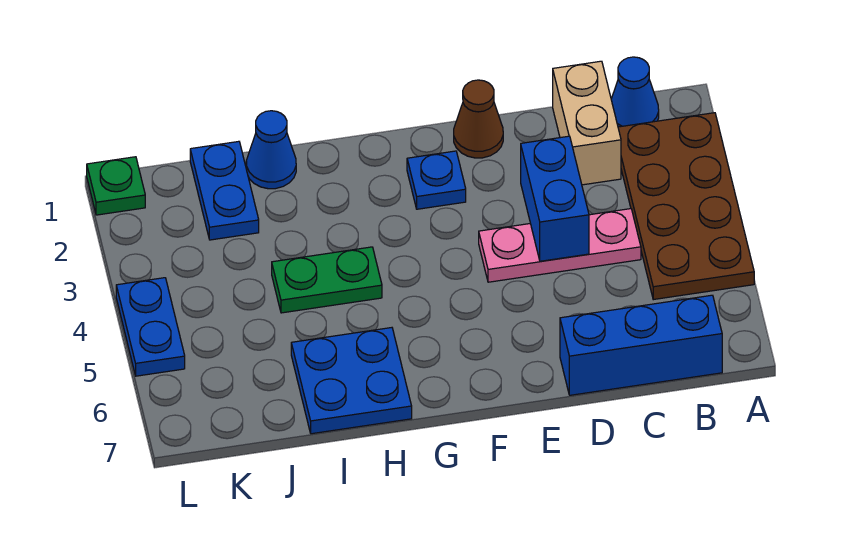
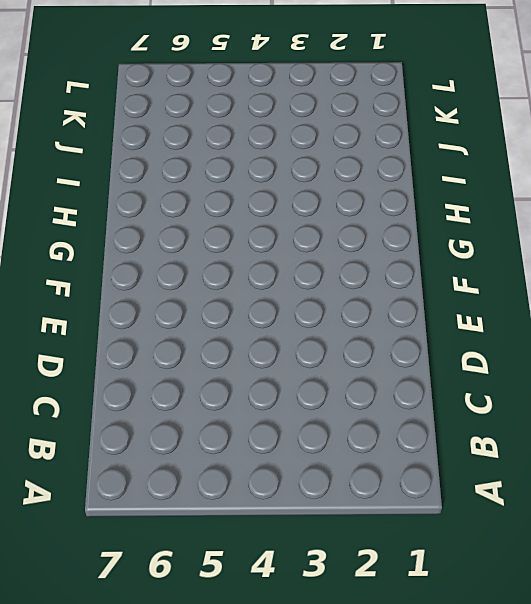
none -> brown 2x4 plate [618,113,754,300]
none -> blue 1x1 cone [611,57,659,127]
none -> blue 1x3 brick [560,295,722,395]

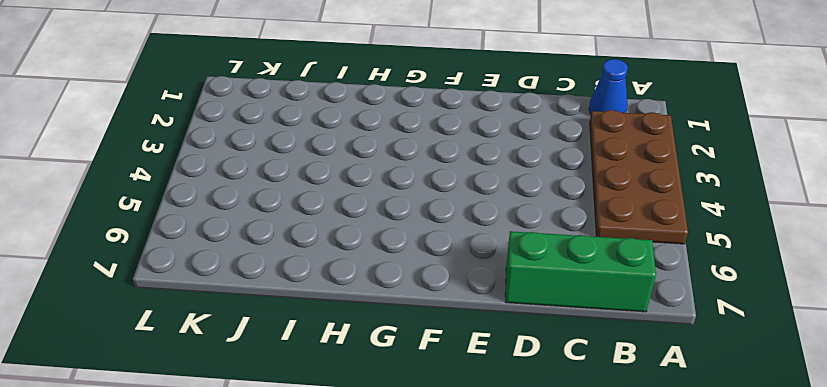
green 1x3 brick [505,231,656,312] -> blue 1x3 brick [560,295,722,395]
none -> tan 1x2 brick [553,61,621,185]
none -> pink 1x3 plate [479,209,641,282]
none -> brown 1x1 cone [454,80,503,158]

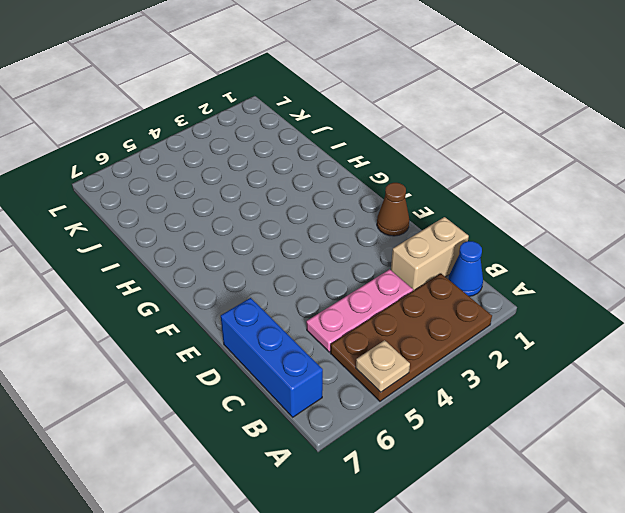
tan 1x1 plate [356,340,410,392] -> none
pink 1x3 plate [306,269,413,352] -> pink 1x3 plate turned to [479,209,641,282]
none -> blue 1x1 plate [407,151,466,209]
none -> green 1x2 plate [272,247,382,313]
none -> blue 2x2 plate [291,328,412,434]

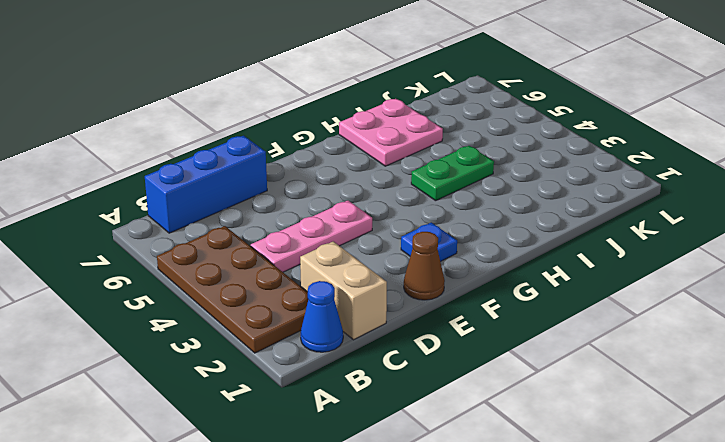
pink 2x2 plate [339,99,443,166] -> blue 2x2 plate [291,328,412,434]
none -> blue 1x1 cone [246,111,296,189]
none -> blue 1x2 plate [190,141,259,240]
none -> green 1x1 plate [87,157,145,215]

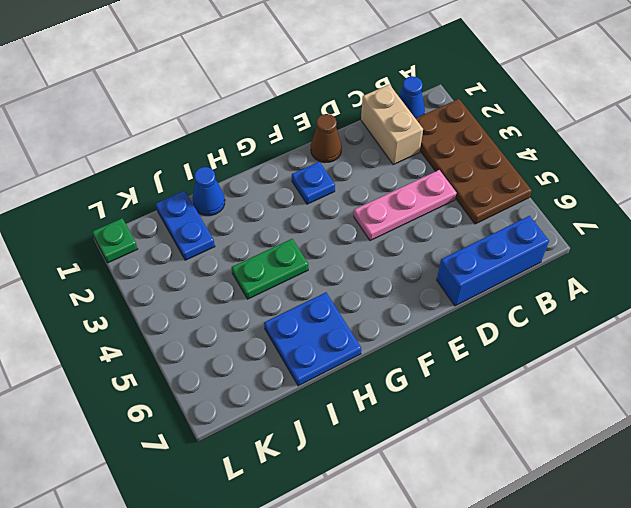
none -> blue 1x2 plate [116,278,185,376]
none -> blue 1x2 brick [521,136,589,261]

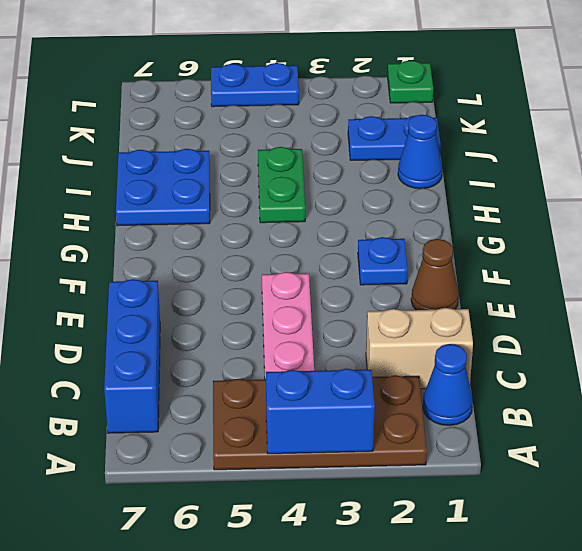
blue 1x2 brick [266,369,375,454] -> blue 1x2 brick moved to [521,136,589,261]

